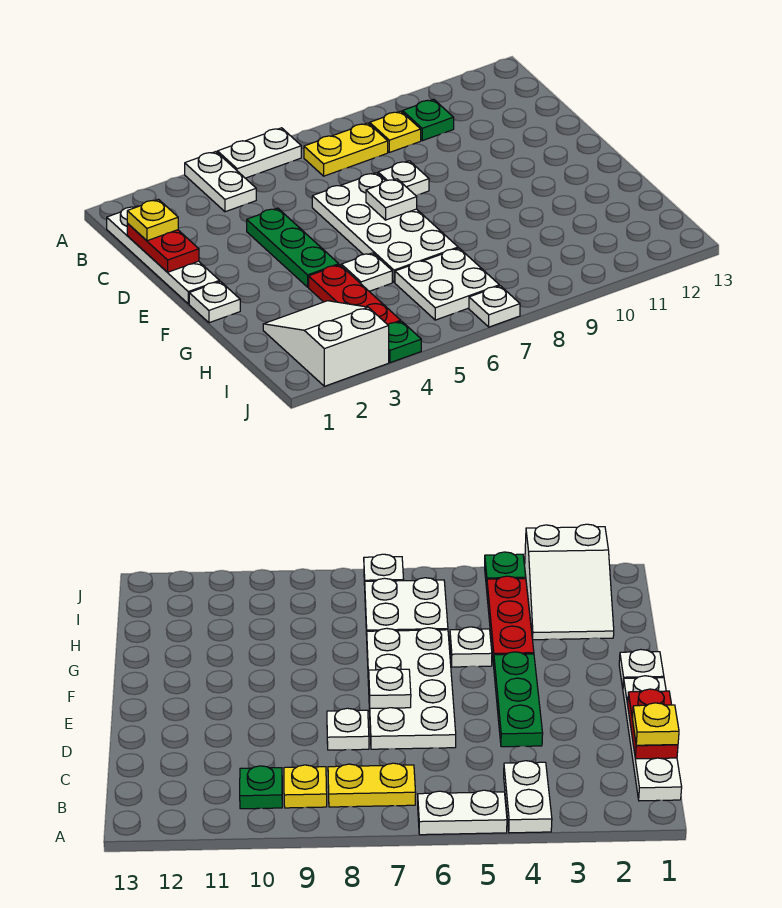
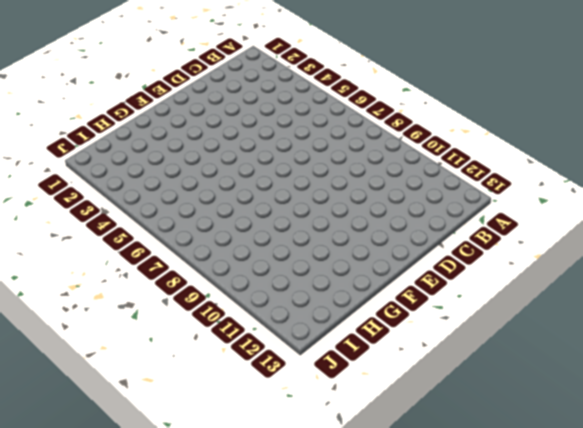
none -> white 1x2 plate [185,152,256,212]
none -> white 1x2 plate [218,128,301,178]
none -> white 1x4 plate [107,206,220,304]

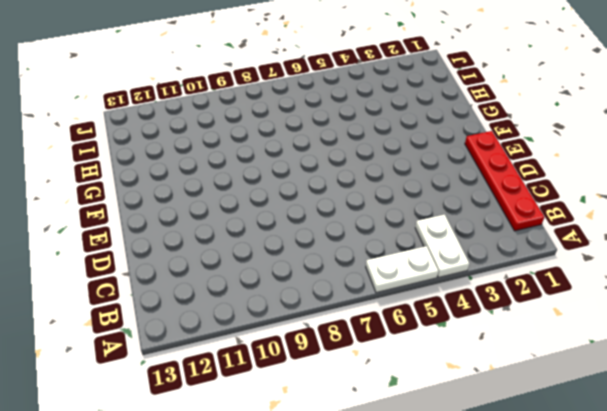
red 1x4 plate [465,131,545,231] -> white 1x4 plate [107,206,220,304]
none -> yellow 1x2 plate [304,123,388,176]
none -> yellow 1x1 plate [370,111,421,152]
none -> green 1x1 plate [403,99,454,141]

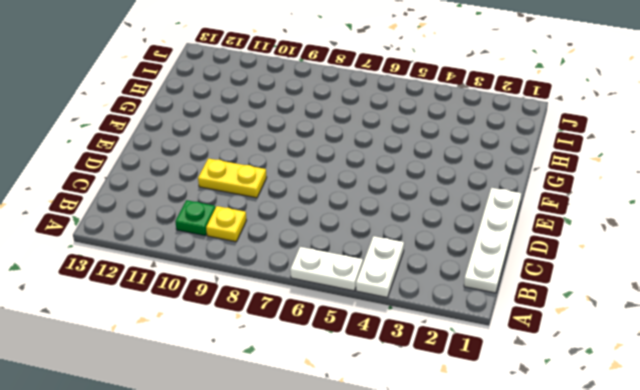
yellow 1x2 plate [198,158,267,198] -> yellow 1x2 plate moved to [304,123,388,176]
none -> green 1x3 plate [247,208,339,287]
none -> white 2x4 plate [312,173,458,282]
none -> white 1x1 plate [378,161,429,195]

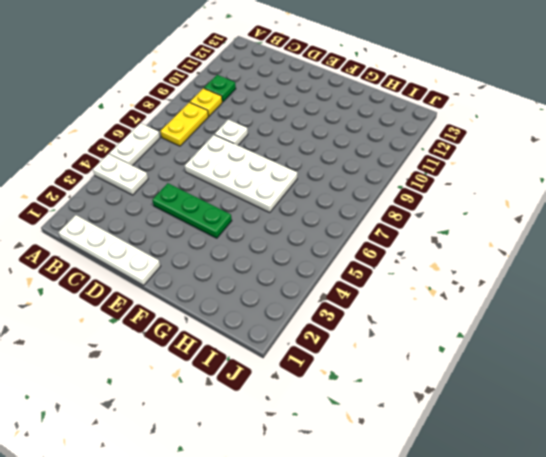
none -> white 1x1 plate [189,281,240,323]
none -> red 1x3 plate [309,265,401,325]
none -> white 1x1 plate [341,253,392,291]

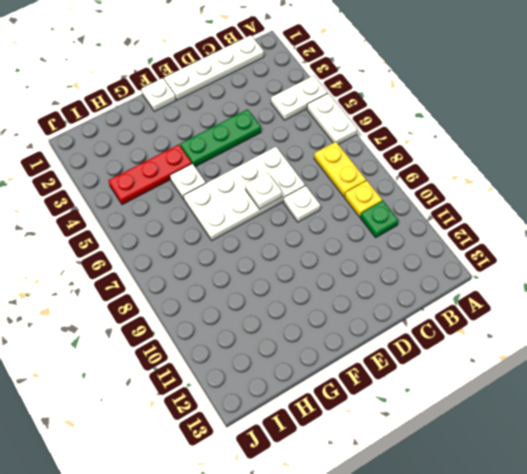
none -> white 2x3 slope [263,301,389,386]
none -> white 2x2 plate [395,248,499,320]
none -> green 1x1 plate [388,321,421,363]

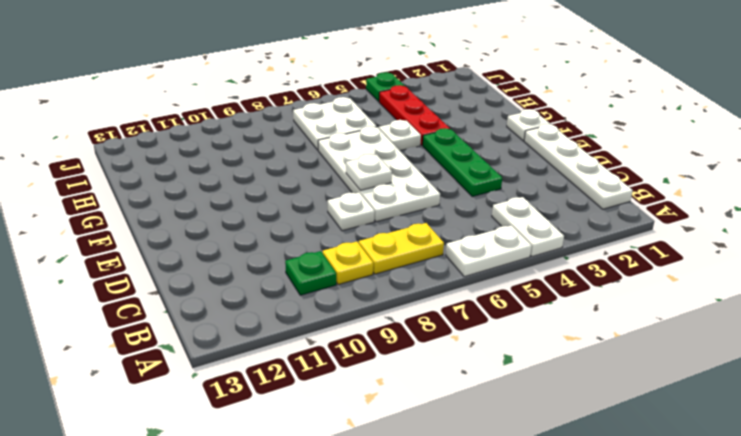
none -> white 2x3 slope [263,301,389,386]
none -> white 1x1 plate [469,286,520,327]
none -> red 1x2 plate [127,224,199,272]

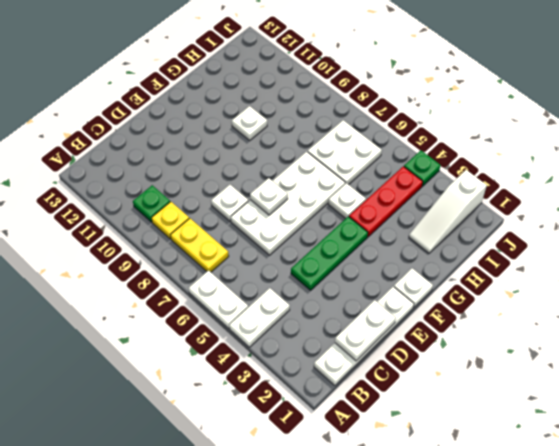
white 1x2 plate [335,300,396,361] -> red 1x2 plate [127,224,199,272]
white 1x1 plate [232,106,267,140] -> white 1x1 plate moved to [469,286,520,327]
white 1x3 slope [409,170,487,253] -> white 2x3 slope [263,301,389,386]
none -> yellow 1x1 plate [127,199,178,241]

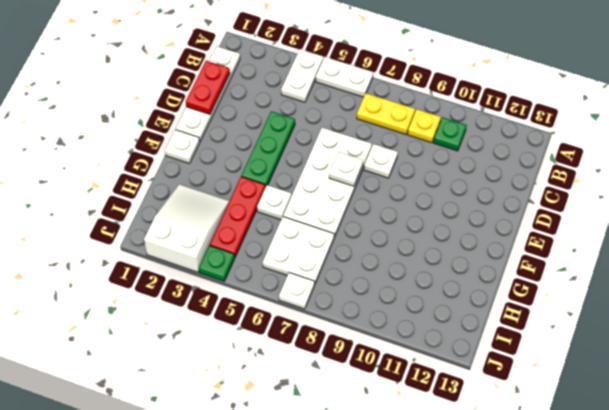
none -> yellow 1x1 plate [127,199,178,241]

